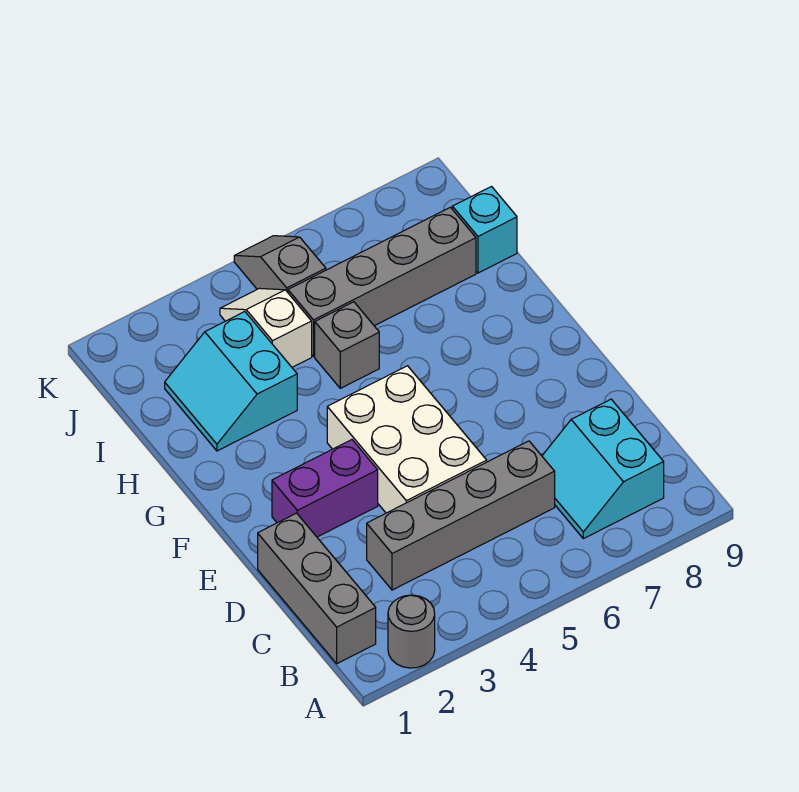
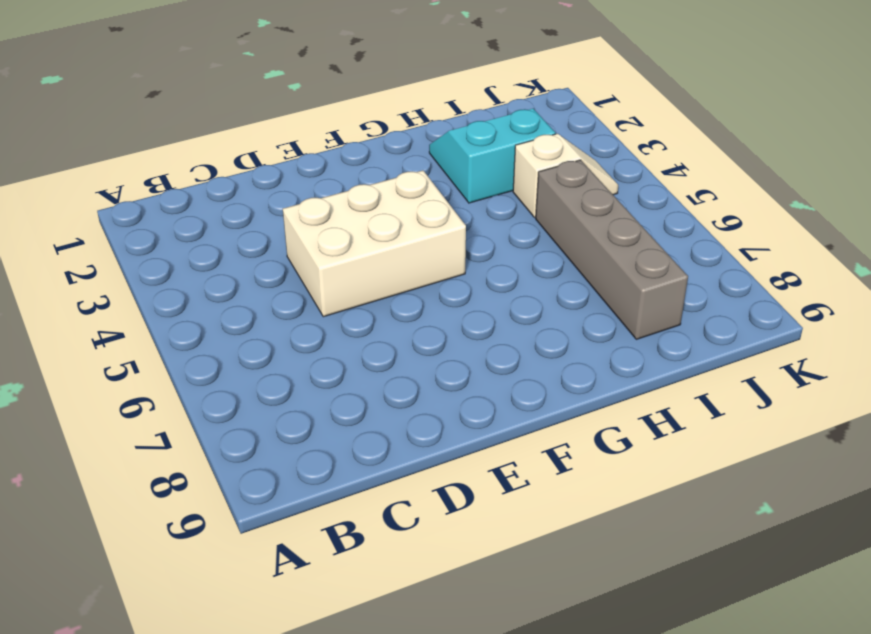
none -> grey 1x1 round brick [388,595,435,668]
none -> grey 1x3 brick [258,513,376,664]
none -> cyan 2x2 slope [542,399,664,539]

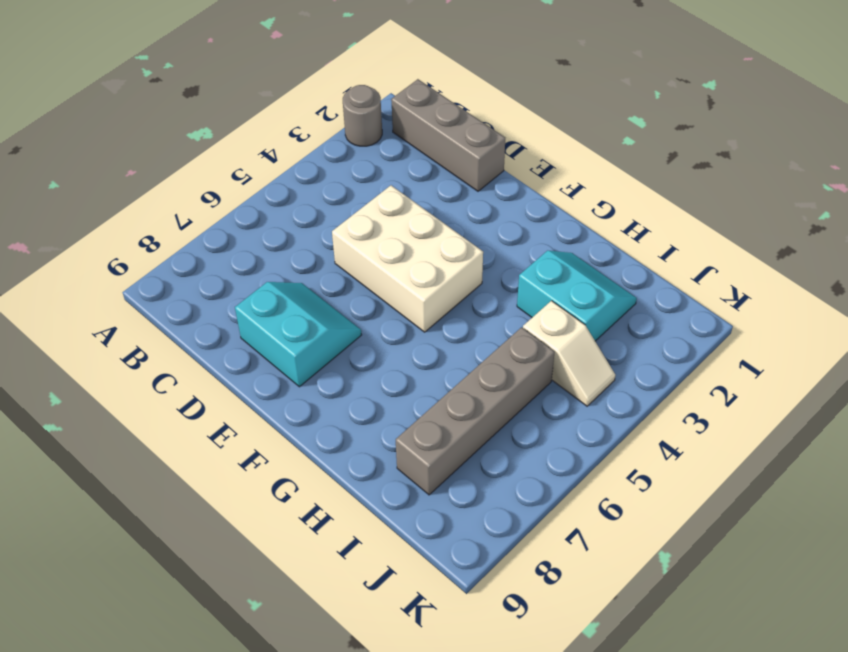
cyan 2x2 slope [235,282,361,387] -> cyan 2x2 slope moved to [542,399,664,539]
none -> grey 1x4 brick [367,441,555,590]
none -> purple 1x2 brick [272,440,378,537]
none -> grey 1x1 brick [315,302,379,388]

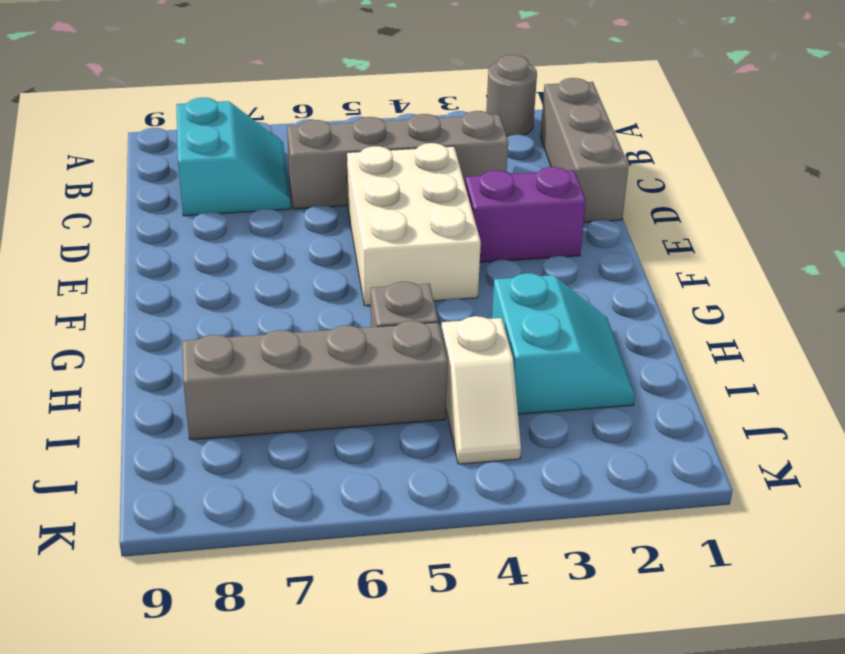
none -> cyan 1x1 brick [452,187,517,273]
none -> grey 1x2 slope [234,236,326,292]

